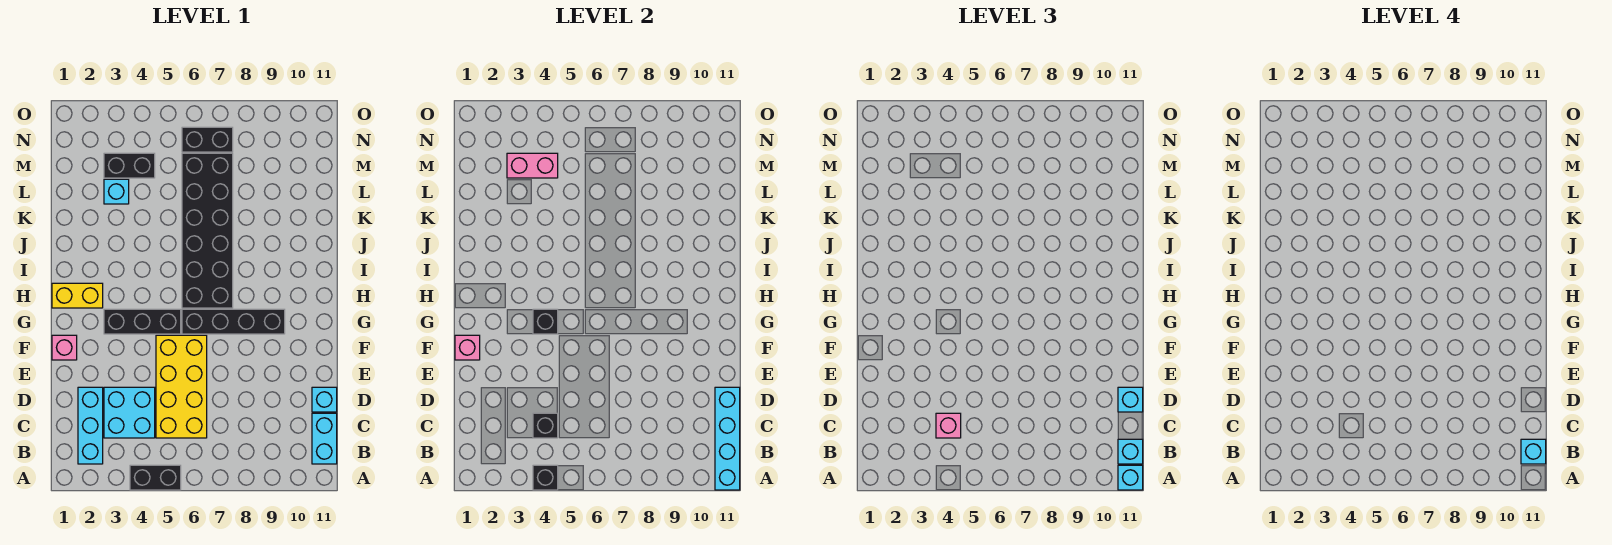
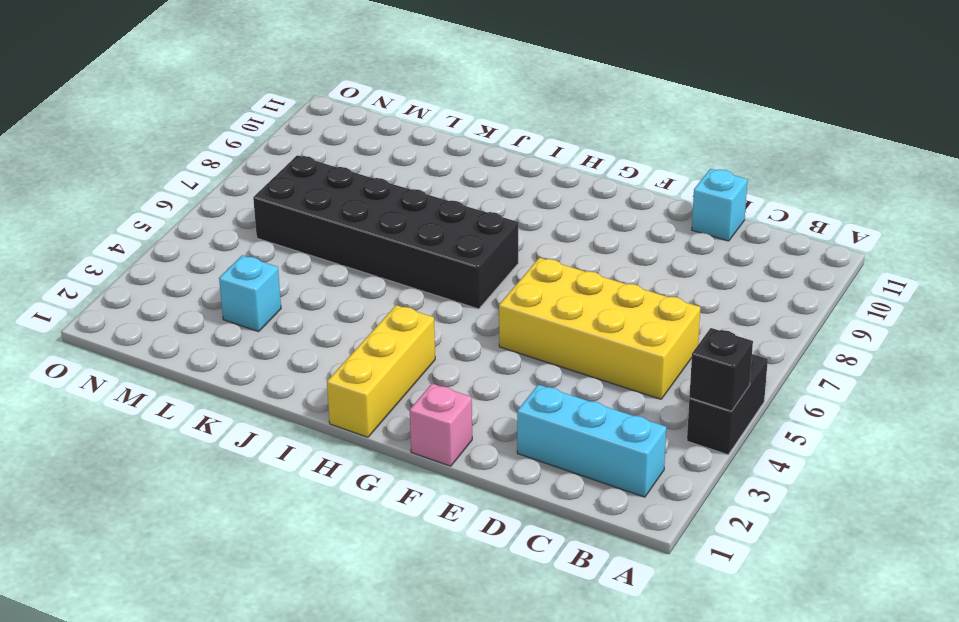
yellow 1x3 brick [327,305,435,437] -> yellow 1x2 brick [52,283,103,308]
none -> cyan 1x2 brick [312,413,337,464]
none -> cyan 2x2 brick [104,387,155,438]
none -> black 1x3 brick [104,309,181,334]

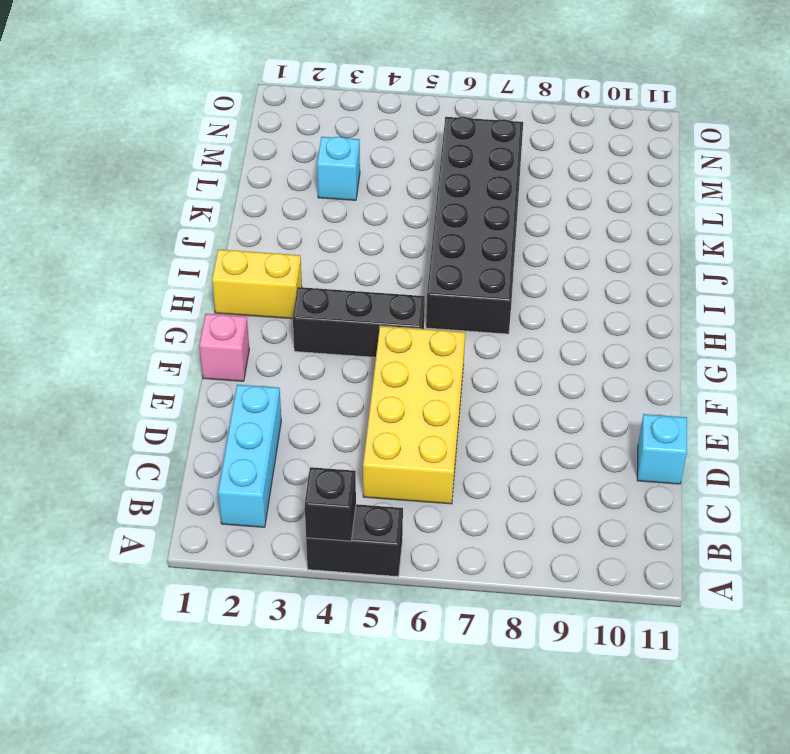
none -> cyan 1x2 brick [312,413,337,464]
none -> cyan 2x2 brick [104,387,155,438]
none -> black 1x4 brick [182,309,285,334]

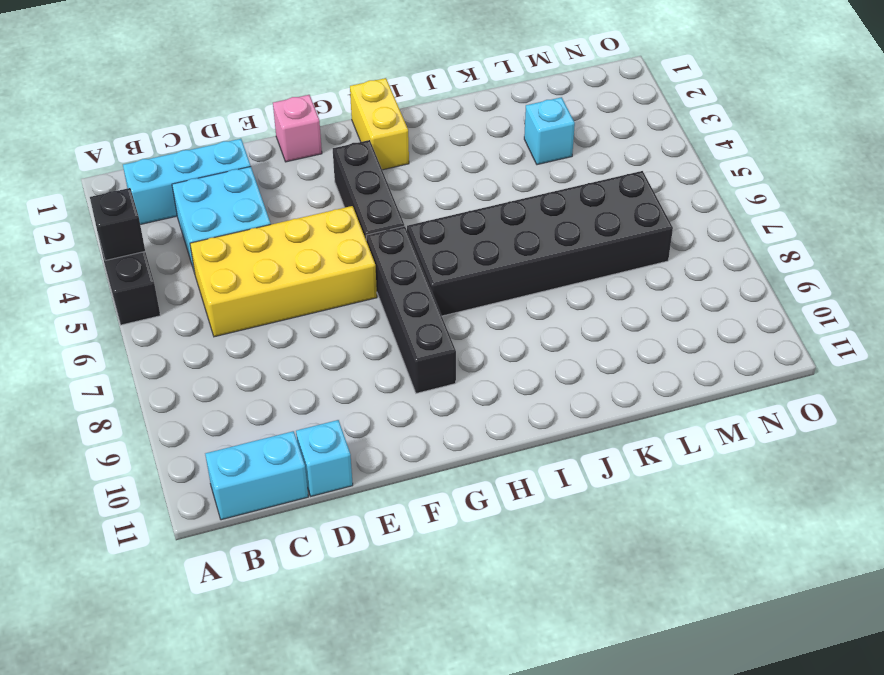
none -> black 1x2 brick [104,153,155,178]
none -> black 1x2 brick [182,127,233,152]
none -> cyan 1x4 brick [715,387,740,490]

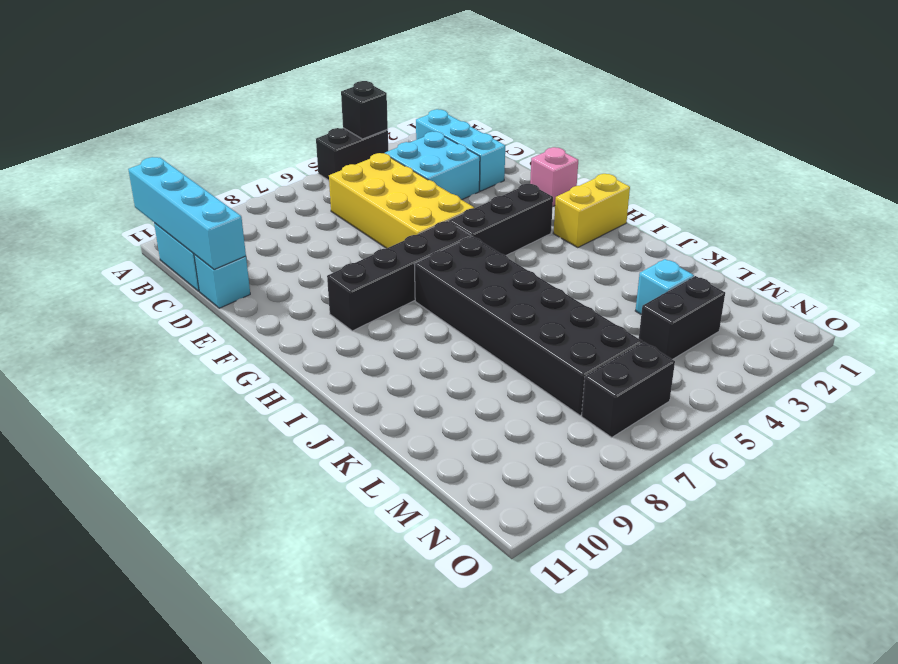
none -> black 1x1 brick [533,413,558,438]
none -> pink 1x1 brick [455,335,480,360]
none -> black 1x1 brick [533,309,558,334]

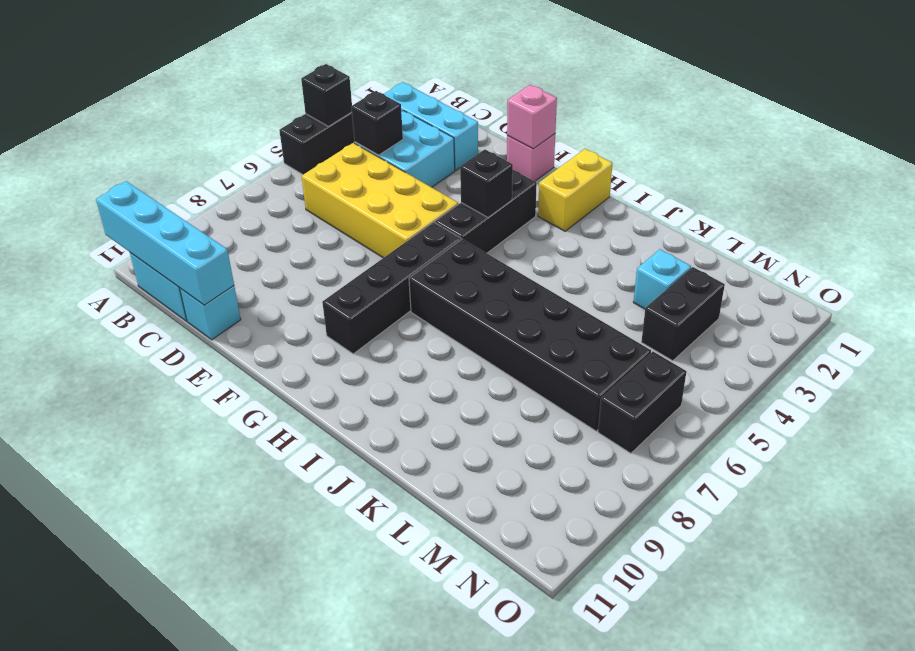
none -> pink 1x2 brick [507,153,558,178]
none -> cyan 1x1 brick [1118,465,1143,490]
none -> cyan 1x1 brick [1118,439,1143,464]

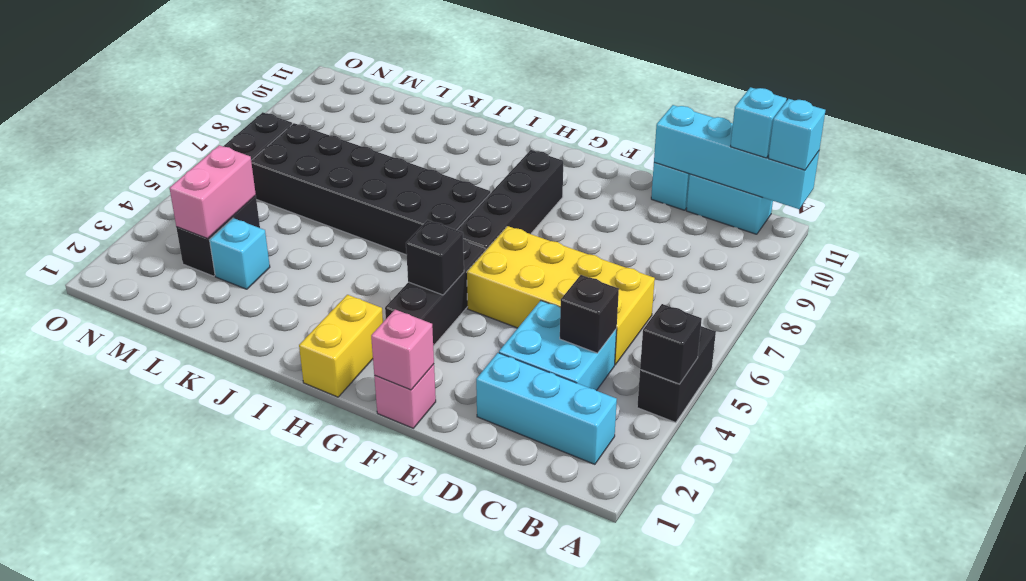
none -> pink 1x1 brick [936,413,961,438]
none -> cyan 1x1 brick [1118,387,1143,412]
none -> cyan 1x1 brick [1521,439,1546,464]

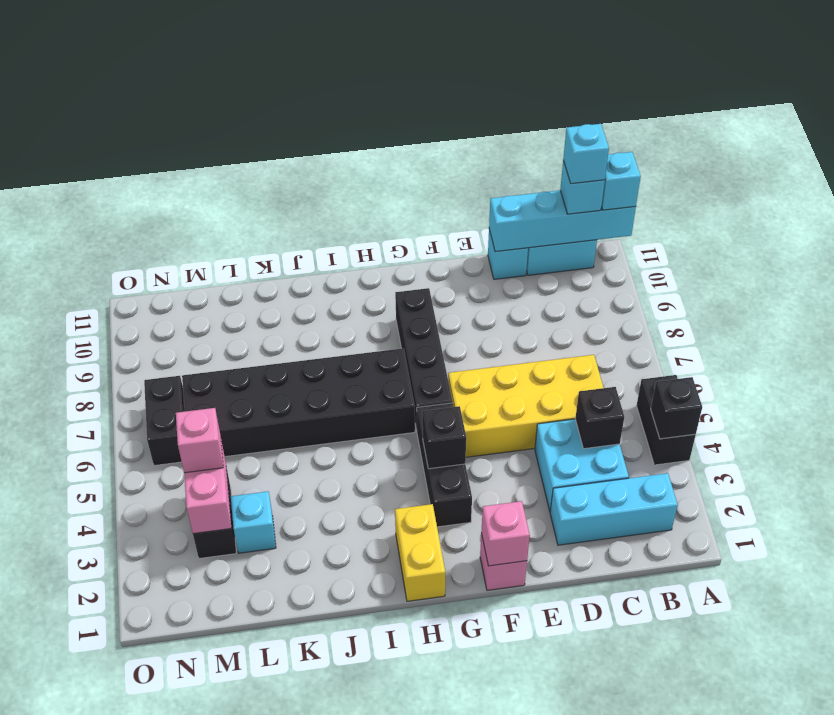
pink 1x1 brick [176,408,223,473] -> pink 1x1 brick moved to [936,413,961,438]
none -> cyan 1x1 brick [1118,387,1143,412]

